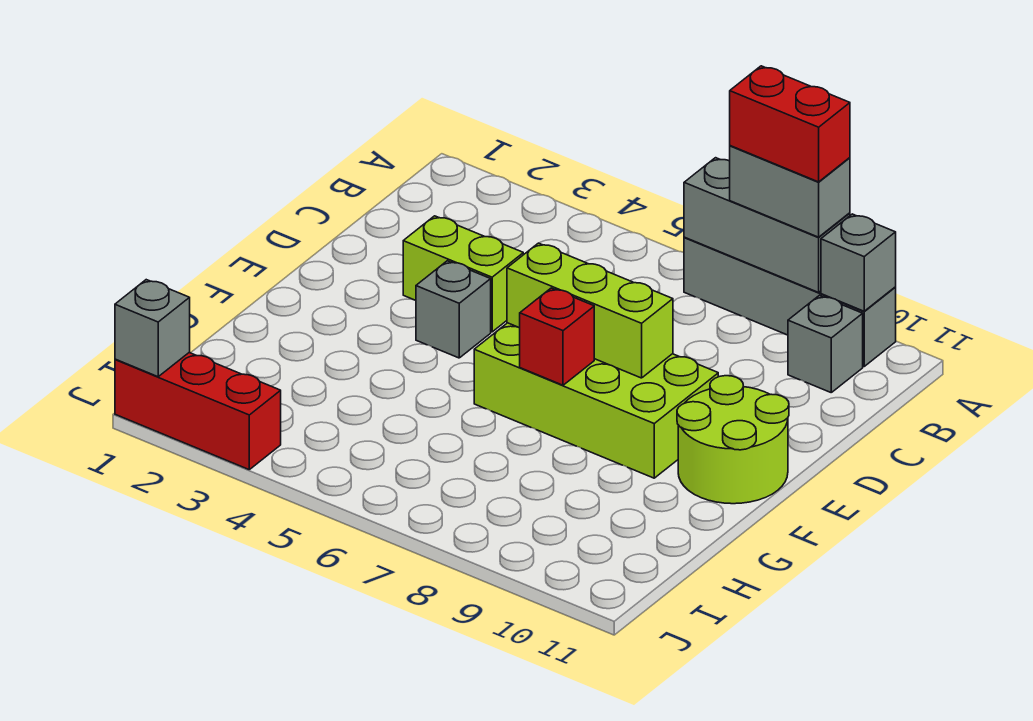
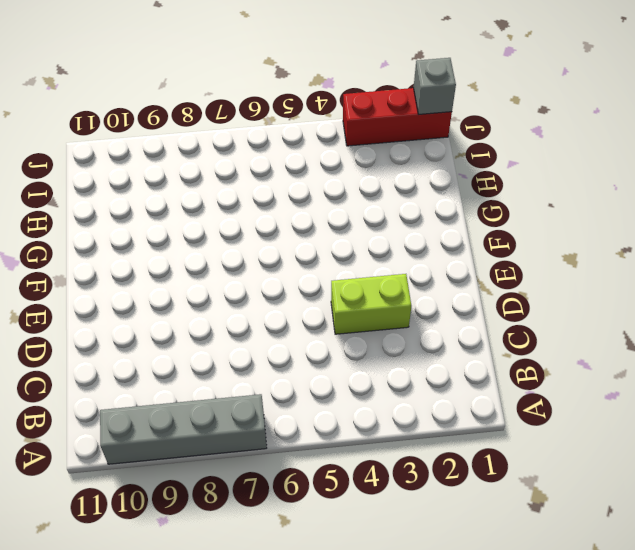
none -> grey 1x1 brick [788,295,863,392]
none -> grey 1x1 brick [416,261,491,358]
none -> lime 2x4 brick [474,323,718,478]

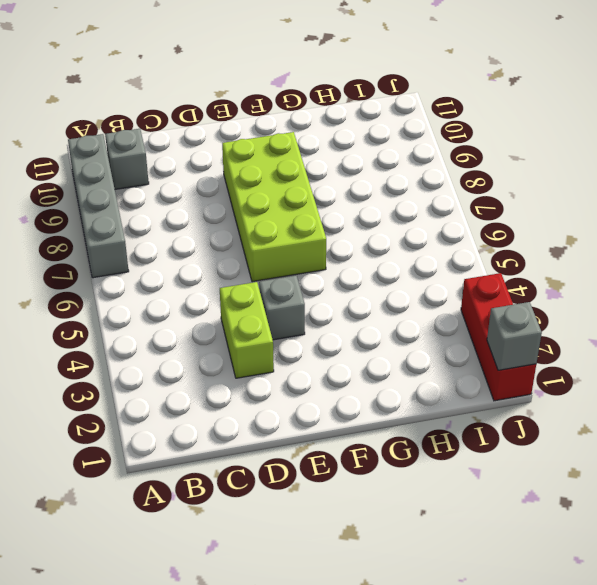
none -> lime 2x2 round brick [677,376,789,504]
none -> grey 1x3 brick [684,158,850,292]
none -> grey 1x1 brick [821,214,896,311]

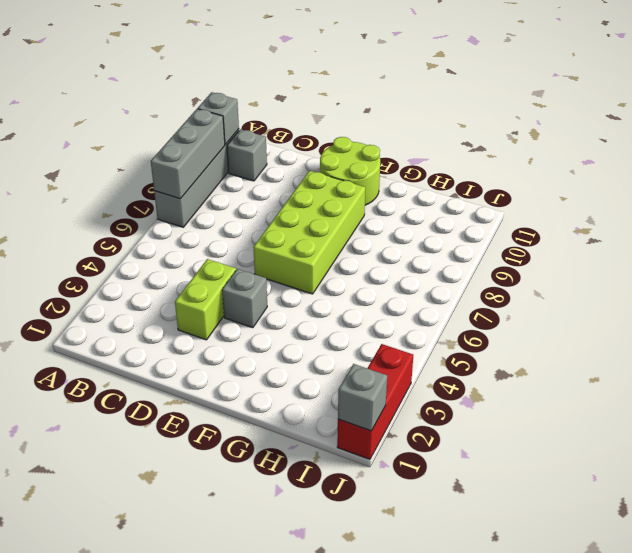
none -> lime 1x3 brick [507,243,673,378]
none -> red 1x1 brick [520,288,594,385]
none -> grey 1x2 brick [730,146,850,237]

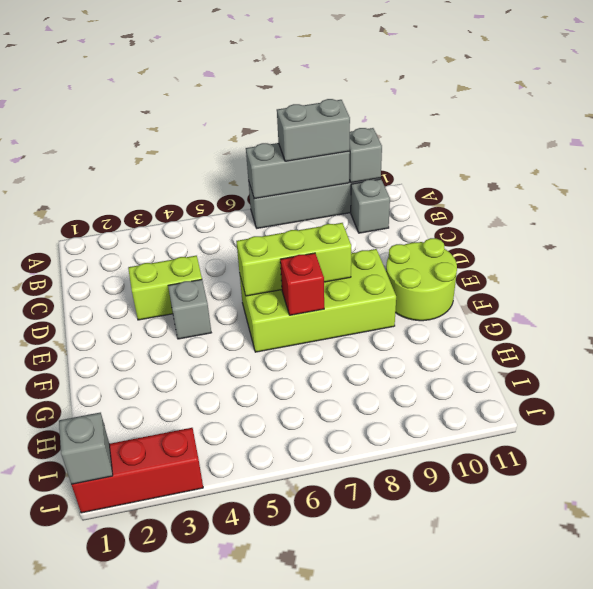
none -> red 1x2 brick [730,66,850,182]

